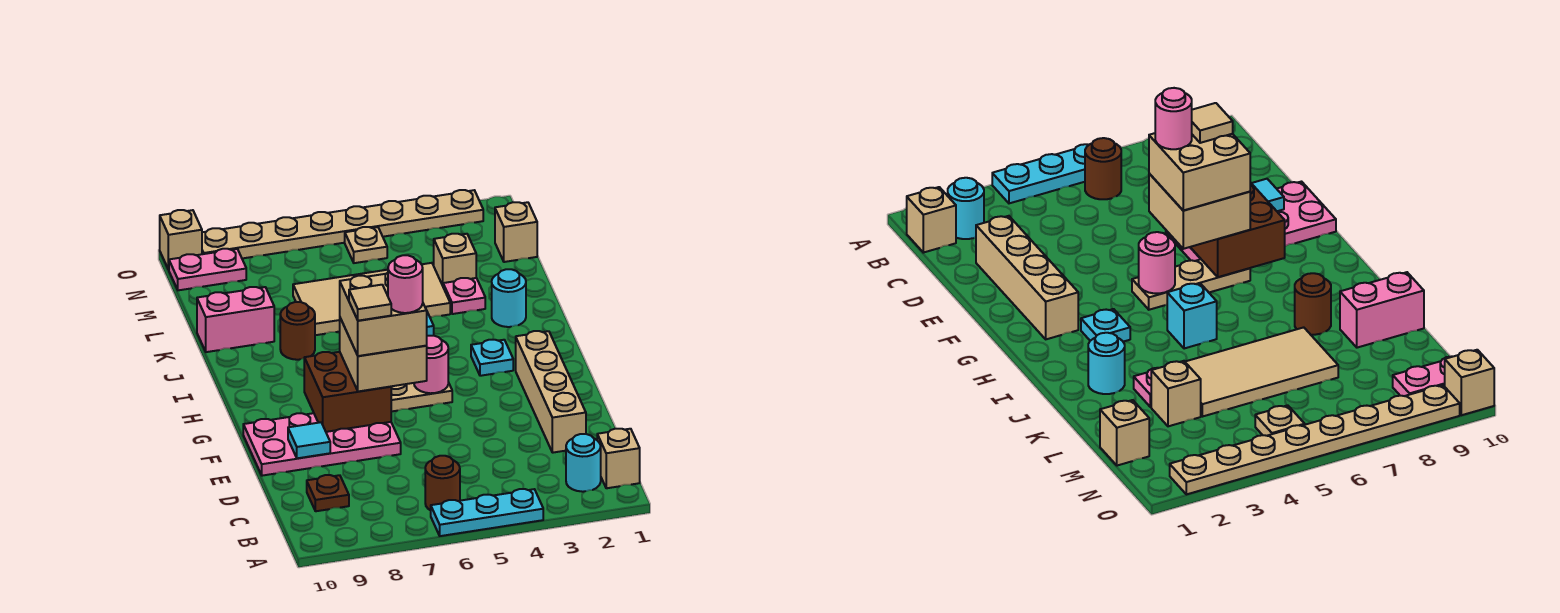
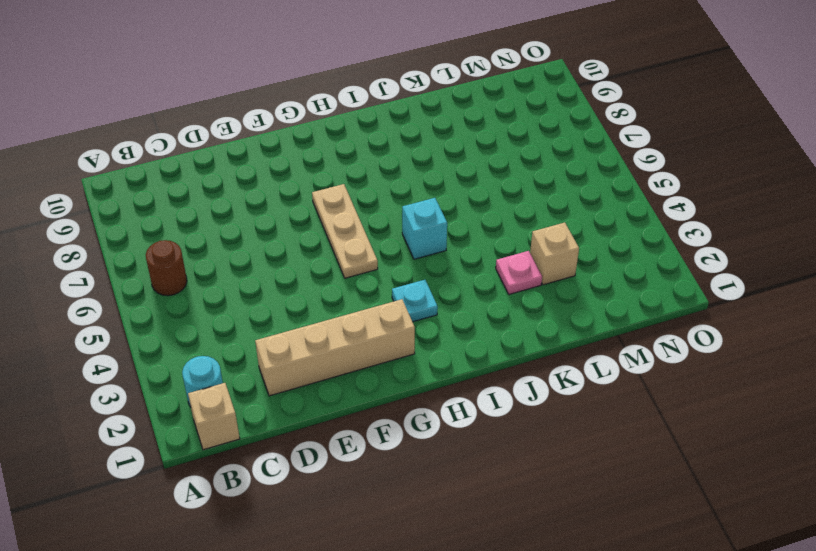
none -> cyan 1x3 plate [431,489,543,536]
none -> brown 1x1 plate [307,475,349,511]
none -> pink 2x4 plate [243,413,401,476]

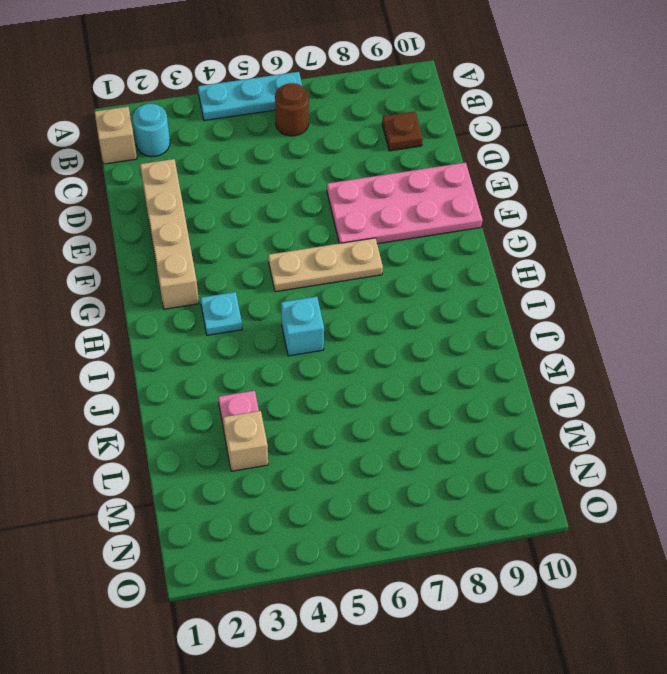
none -> cyan 1x1 round brick [492,269,526,327]
none -> brown 1x1 round brick [280,302,315,360]
none -> tan 2x4 tile [293,263,450,335]

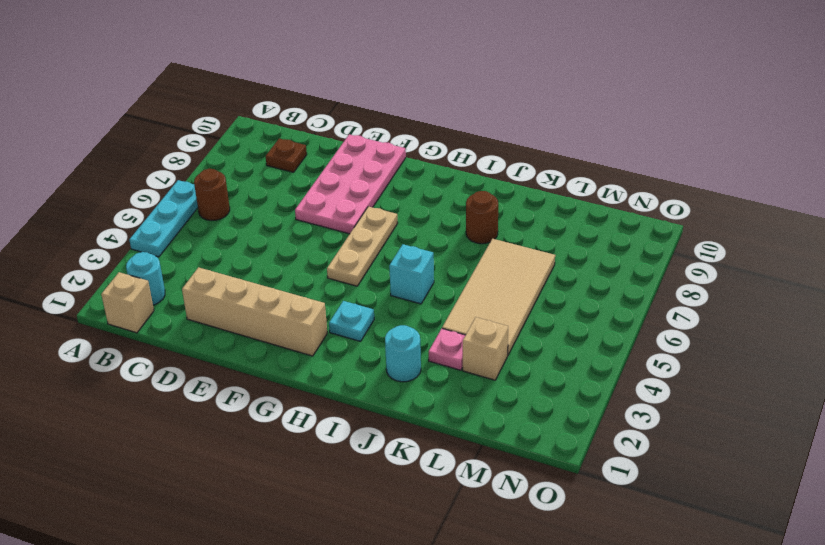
none -> pink 1x2 brick [197,287,274,352]
none -> tan 1x1 brick [495,202,537,262]
none -> tan 1x1 plate [345,227,387,263]

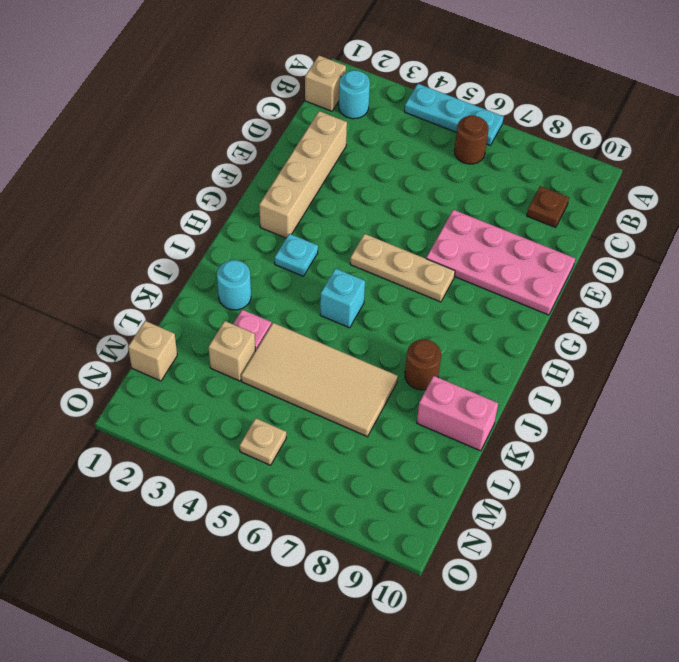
none -> pink 1x2 plate [169,249,246,290]
none -> tan 1x8 plate [202,190,483,258]
none -> tan 1x1 brick [160,210,202,270]

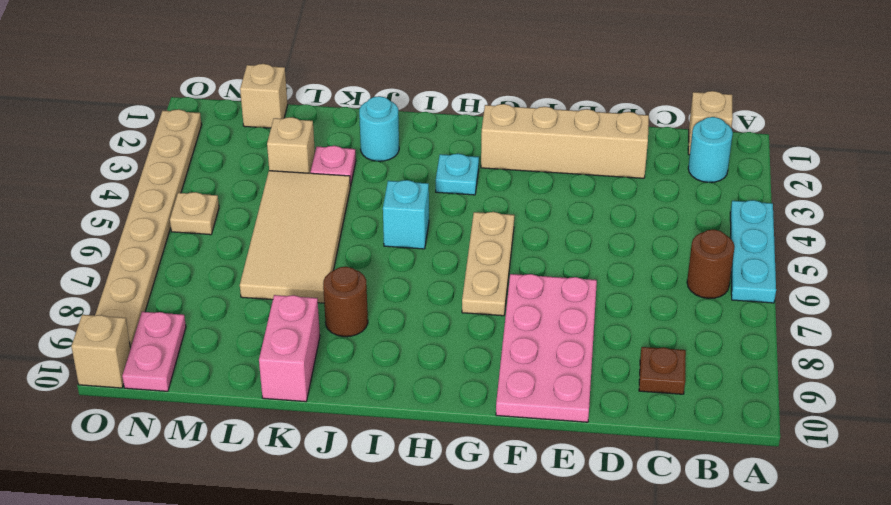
none -> cyan 1x1 tile [288,422,330,458]
none -> brown 2x2 brick [304,352,391,432]
none -> pink 1x1 round brick [414,336,448,393]

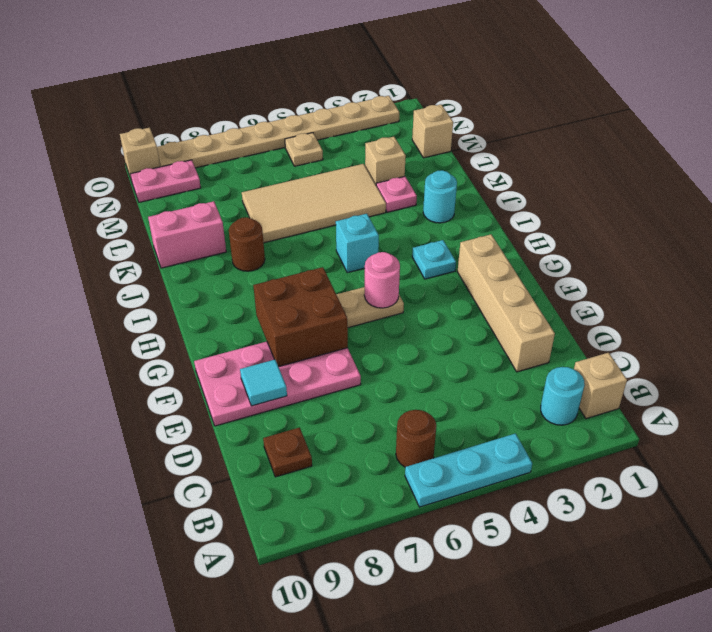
none -> tan 2x2 brick [340,318,427,392]
none -> tan 2x2 brick [340,273,427,356]
none -> pink 1x1 round brick [388,255,423,313]

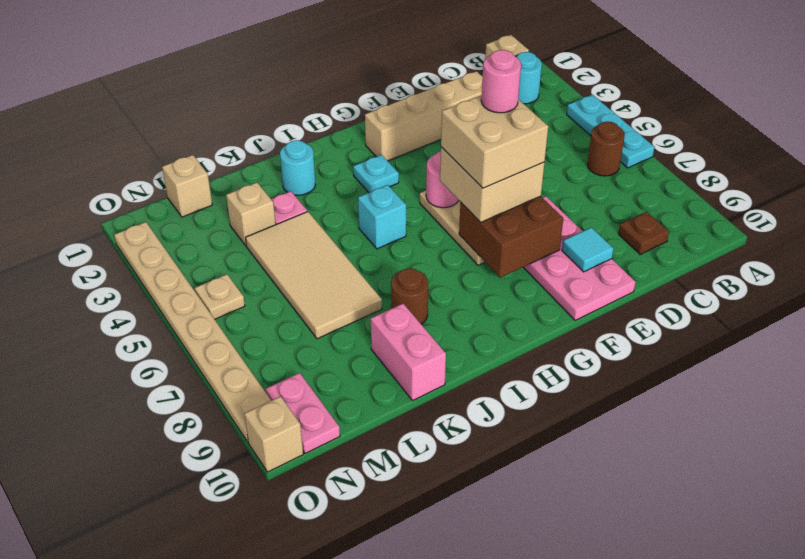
none -> tan 1x1 tile [349,285,391,321]

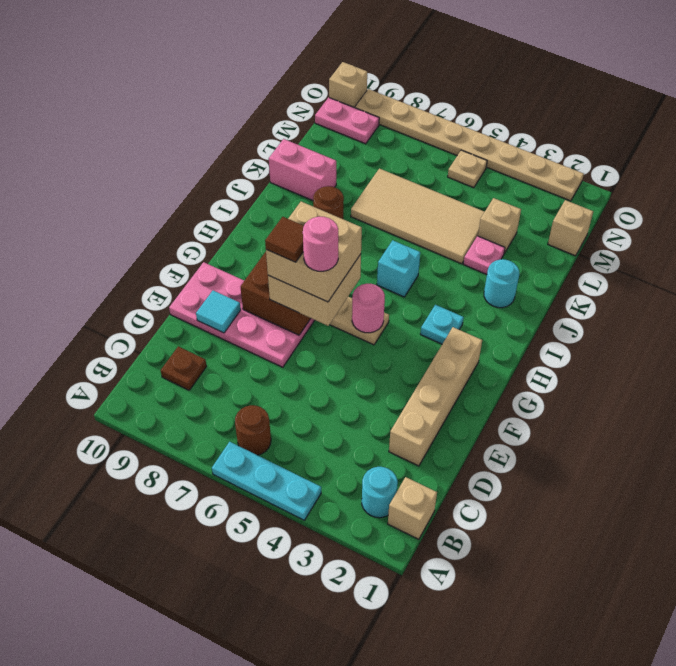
brown 1x1 tile [265,217,304,262] -> tan 1x1 tile [349,285,391,321]

